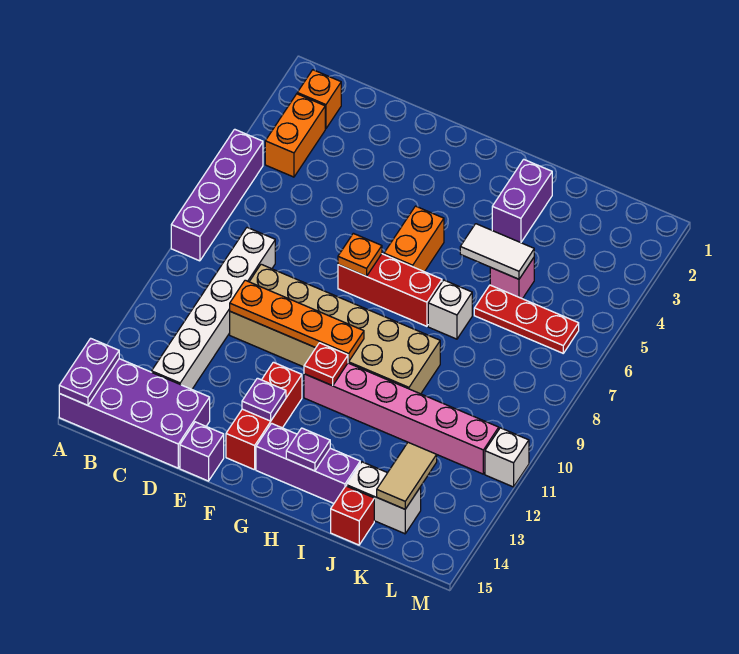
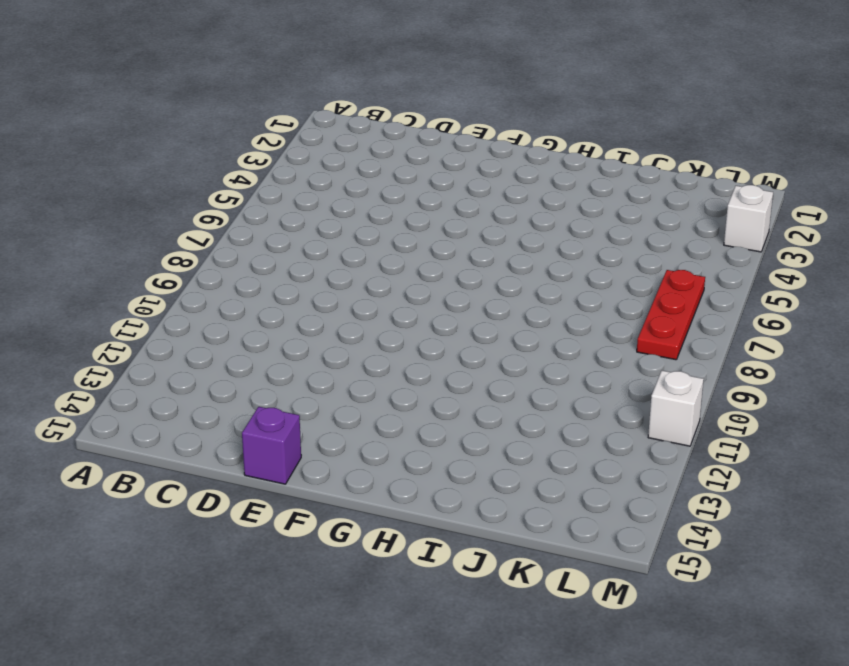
red 1x3 plate [637,270,705,360] -> red 1x3 plate turned to [474,285,579,353]
white 1x1 brick [724,185,773,252] -> white 1x1 brick moved to [428,280,472,339]
none -> purple 1x4 brick [171,129,263,261]
none -> purple 2x4 brick [59,359,210,468]
none -> orange 1x1 brick [297,70,341,129]

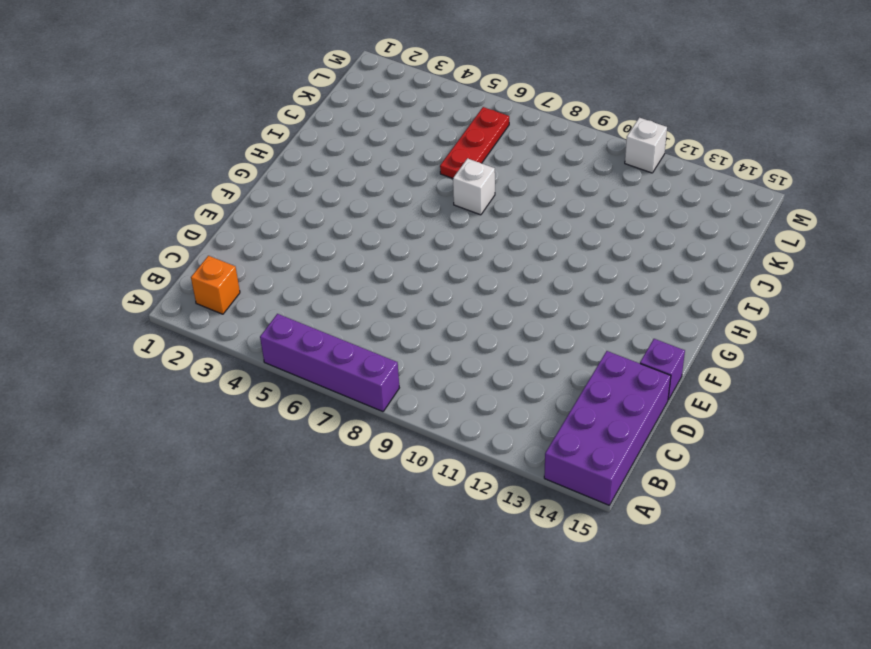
none -> orange 1x2 brick [265,94,325,177]
none -> white 1x6 brick [152,228,275,389]
none -> tan 2x6 brick [230,264,440,394]

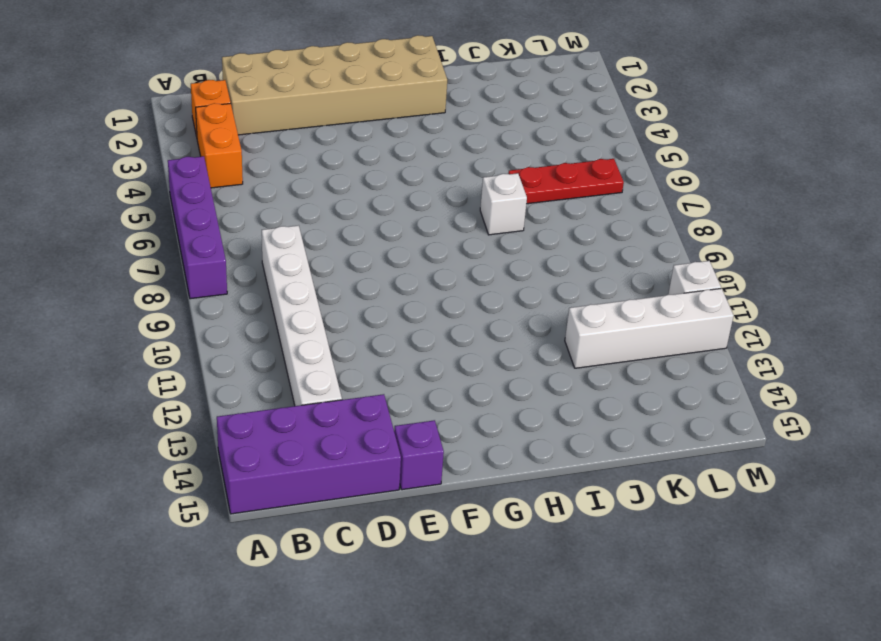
tan 2x6 brick [222,35,447,135] -> tan 2x6 brick moved to [230,264,440,394]
white 1x4 brick [565,288,734,368] -> none
none -> red 1x3 brick [338,254,442,326]
none -> red 1x3 brick [226,362,302,470]
none -> orange 1x2 brick [384,206,444,272]

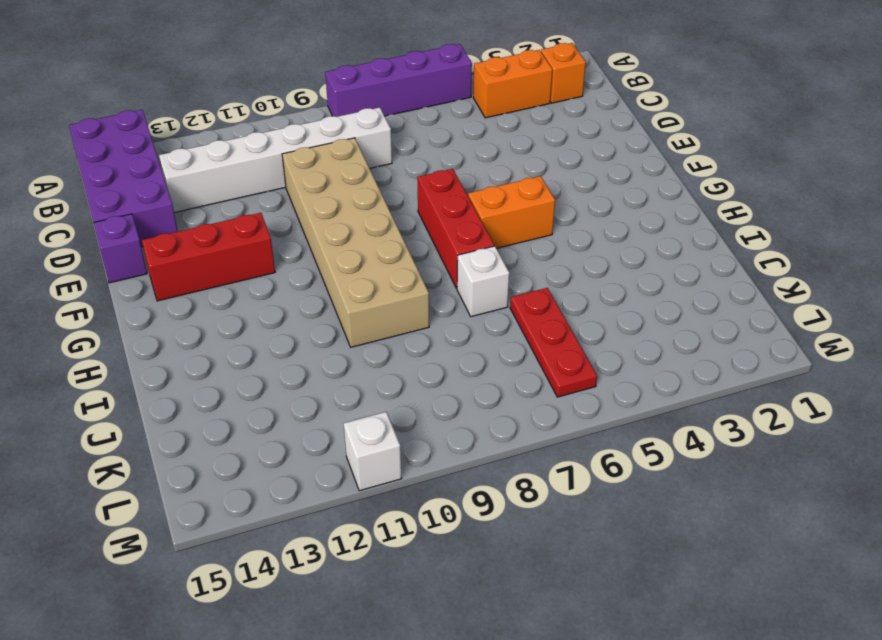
none -> pink 1x6 brick [304,363,499,474]
none -> purple 1x3 brick [256,423,360,503]
none -> purple 1x2 brick [492,159,552,243]

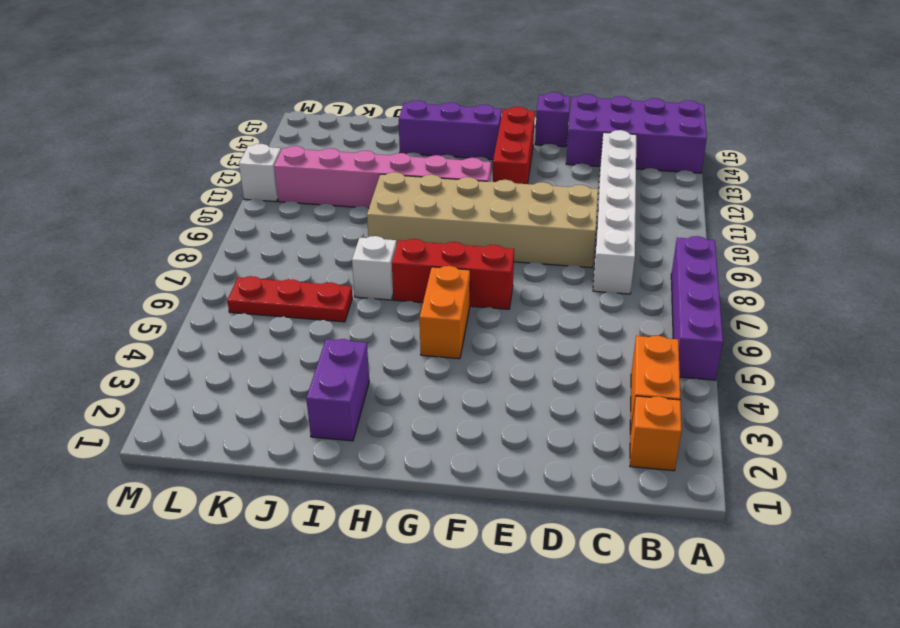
none -> pink 1x1 brick [490,258,534,299]
none -> white 1x2 brick [347,462,421,534]
none -> red 1x1 brick [331,486,374,545]

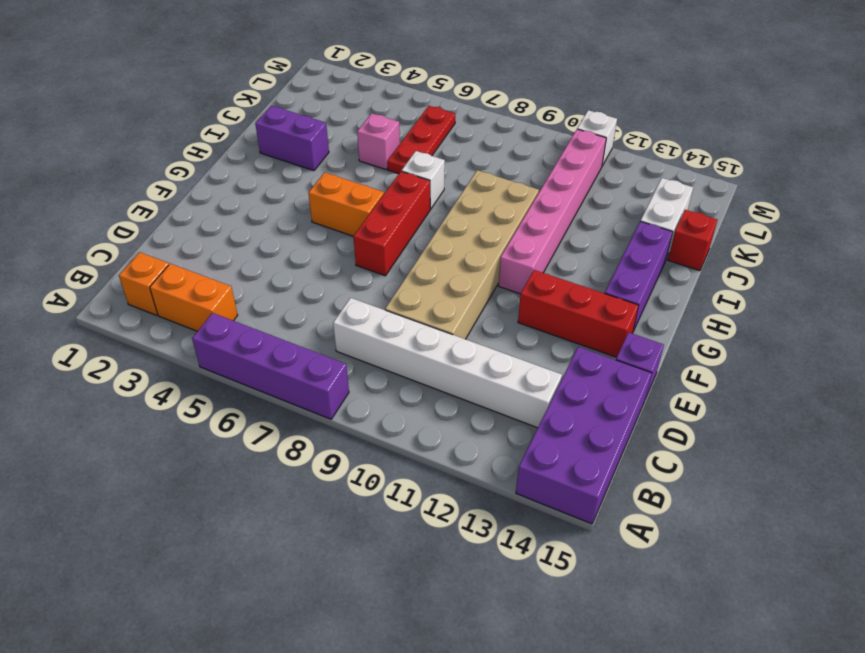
none -> purple 1x2 plate [59,338,119,405]
none -> orange 1x4 plate [230,280,364,362]
none -> orange 1x1 plate [338,233,382,276]

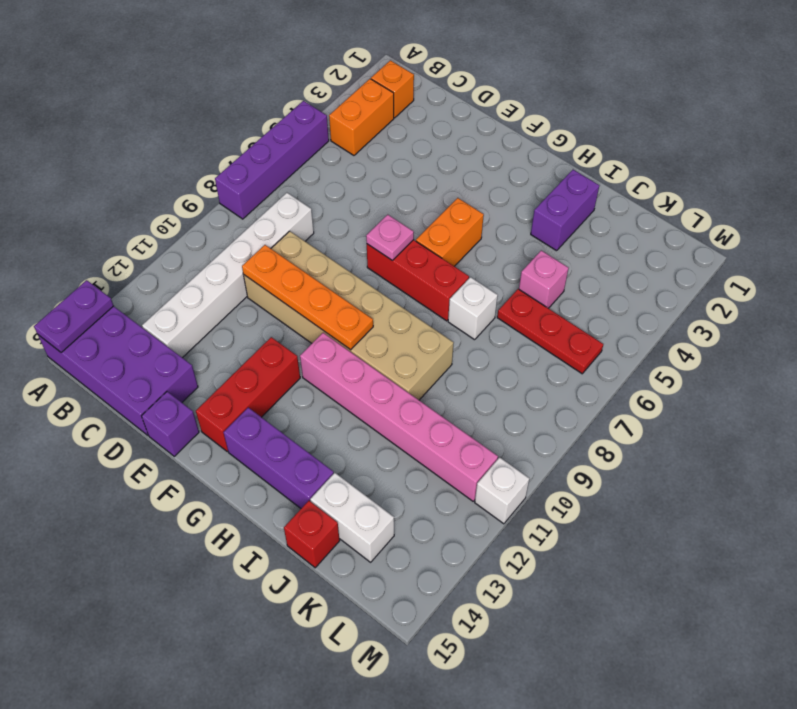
pink 1x1 plate [366,215,414,260] -> orange 1x1 plate [338,233,382,276]
none -> purple 1x1 plate [242,378,286,421]
none -> red 1x1 plate [304,343,348,386]
none -> purple 1x1 plate [286,428,330,471]

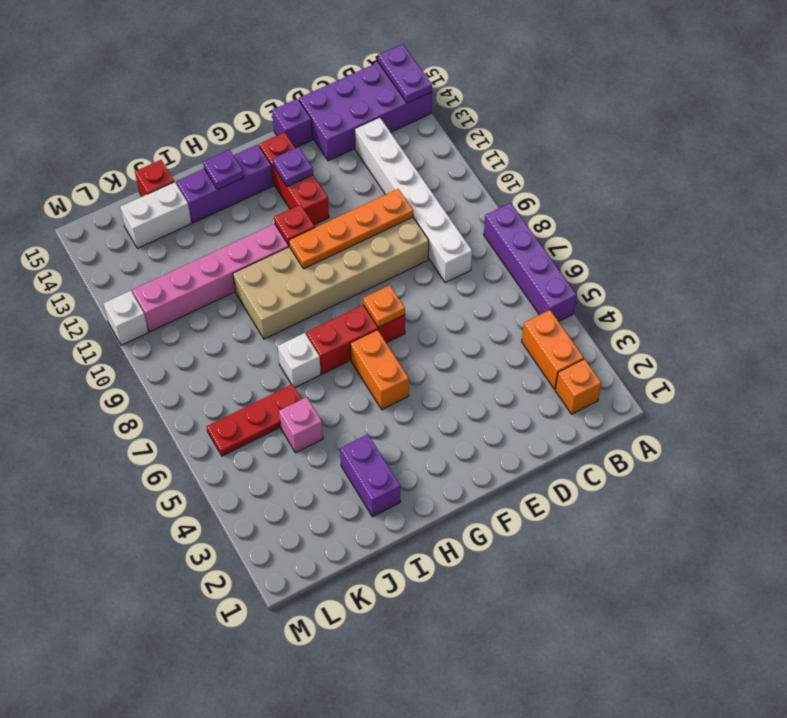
none -> white 1x2 tile [460,224,534,279]
none -> tan 1x2 tile [377,442,437,509]

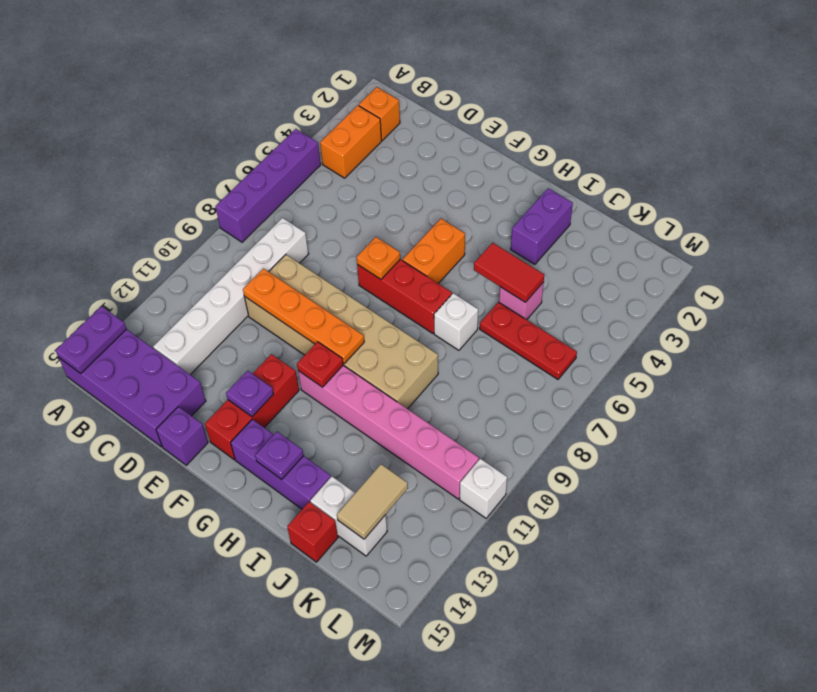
red 1x2 tile [474,243,544,302] -> white 1x2 tile [460,224,534,279]

